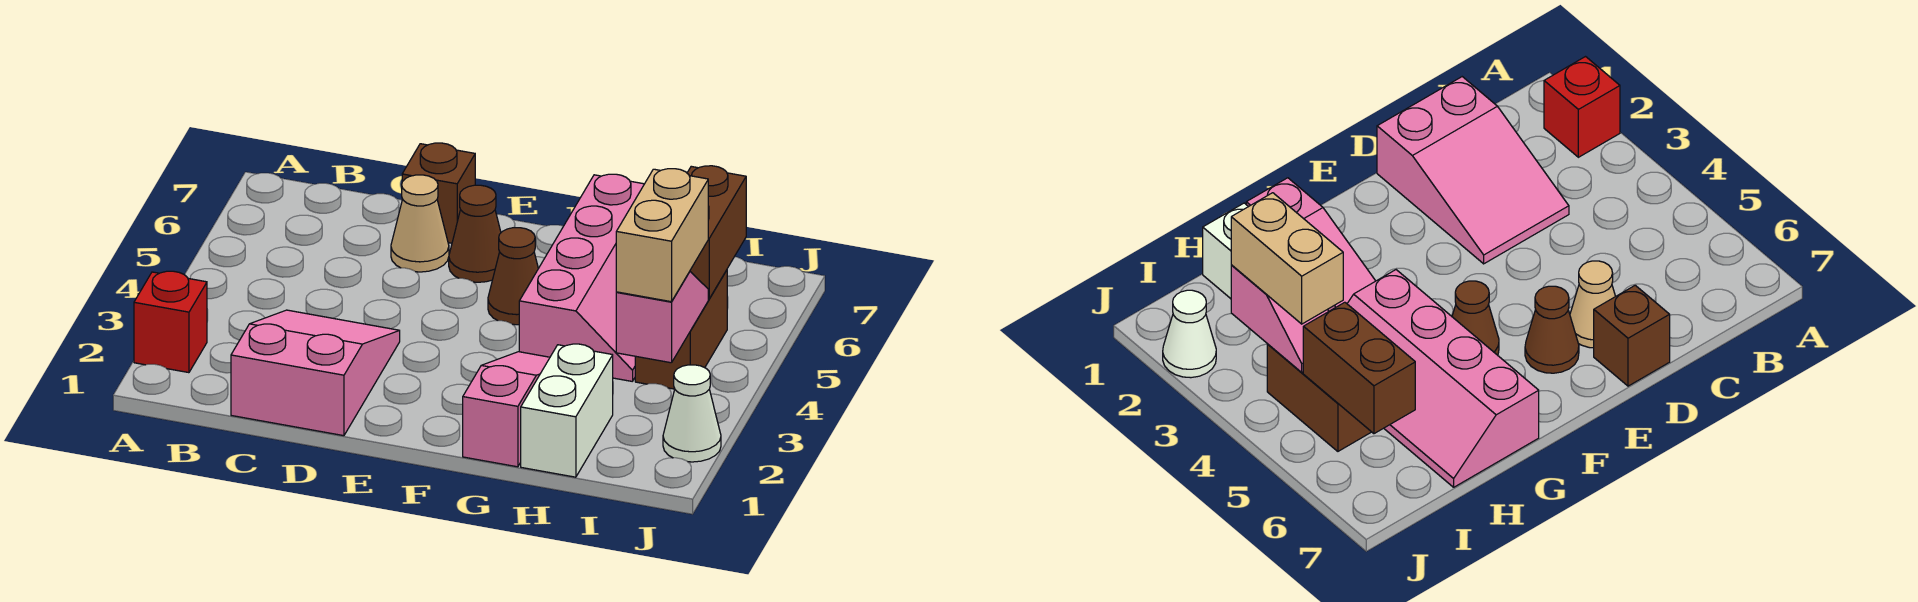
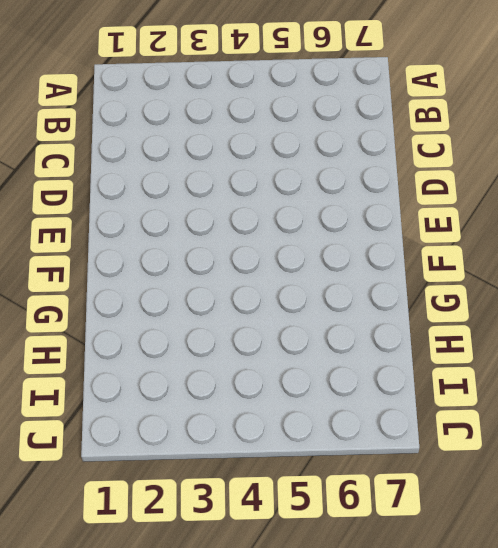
none -> red 1x1 brick [134,271,207,373]
none -> pink 2x3 slope [231,310,400,436]
none -> tan 1x1 cone [391,175,449,272]

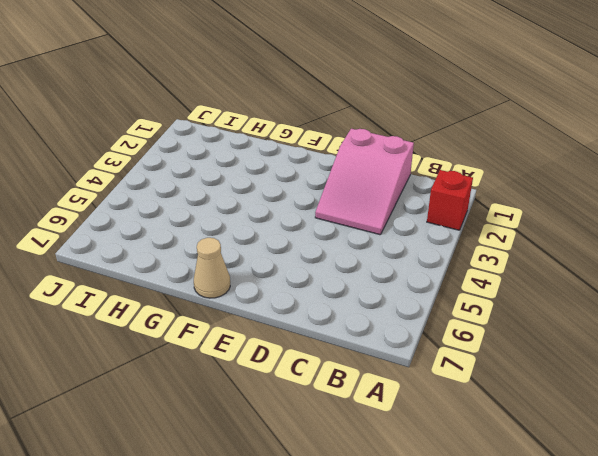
tan 1x1 cone [194,238,230,298] -> tan 1x1 cone moved to [391,175,449,272]
none -> brown 1x1 brick [402,143,475,243]
none -> brown 1x1 cone [449,185,501,282]
none -> brown 1x1 cone [488,228,538,325]

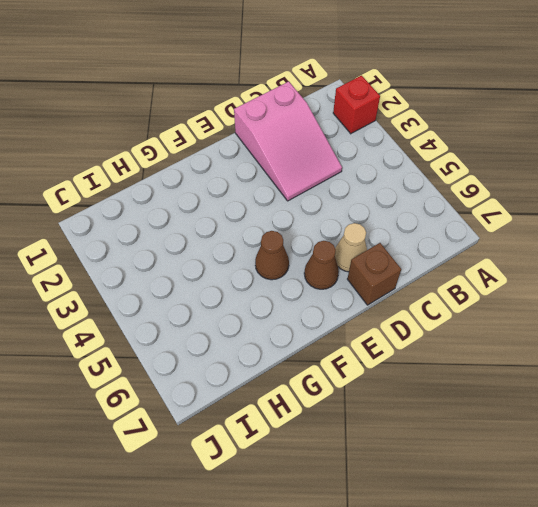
none -> pink 1x3 slope [463,352,550,467]
none -> pink 2x4 slope [519,174,644,381]
none -> white 1x2 brick [521,344,613,477]

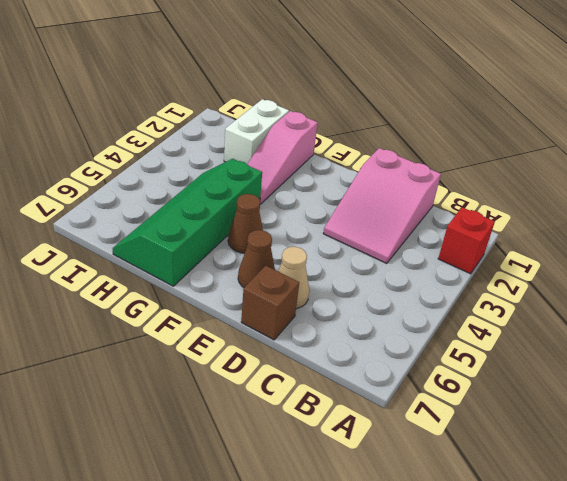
green 2x4 slope [113,159,262,286] -> pink 2x4 slope [519,174,644,381]
none -> brown 1x2 brick [635,270,727,389]
none -> white 1x1 cone [663,365,721,462]
none -> pink 1x2 slope [616,272,708,363]

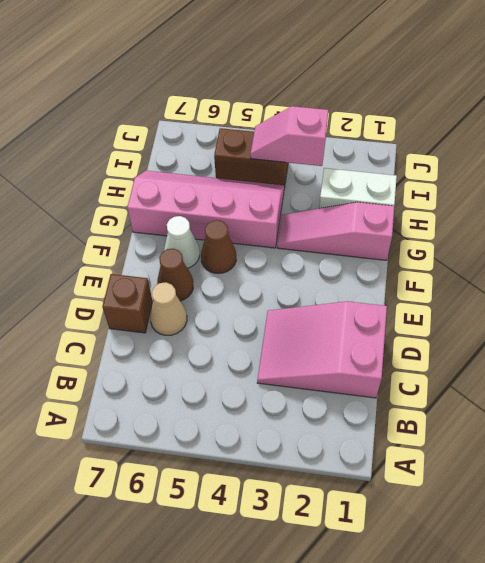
white 1x1 cone [164,216,200,268] -> white 1x1 cone moved to [663,365,721,462]
none -> red 1x1 brick [134,271,207,373]
none -> brown 1x2 brick [687,166,746,299]
none -> tan 1x2 brick [616,169,708,302]

